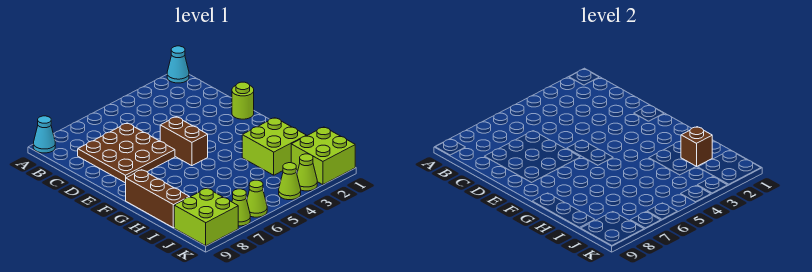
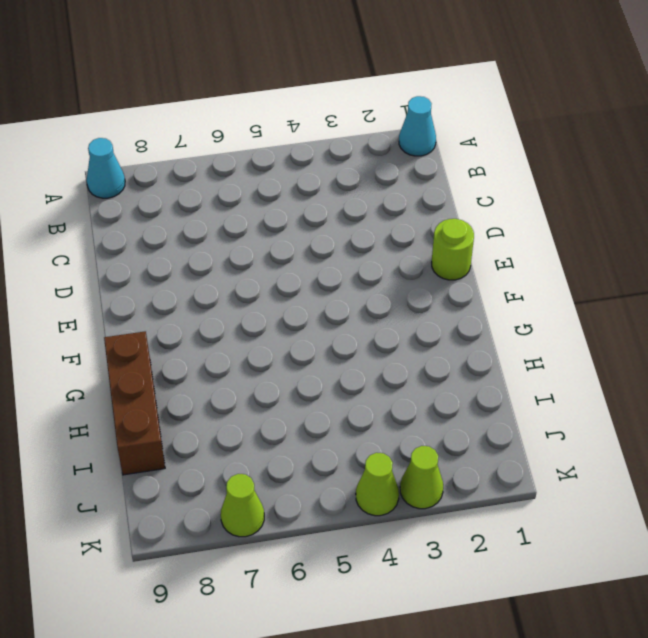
none -> brown 3x3 plate [78,123,175,183]
none -> brown 1x2 brick [160,117,208,166]
none -> lime 2x2 brick [242,118,306,175]

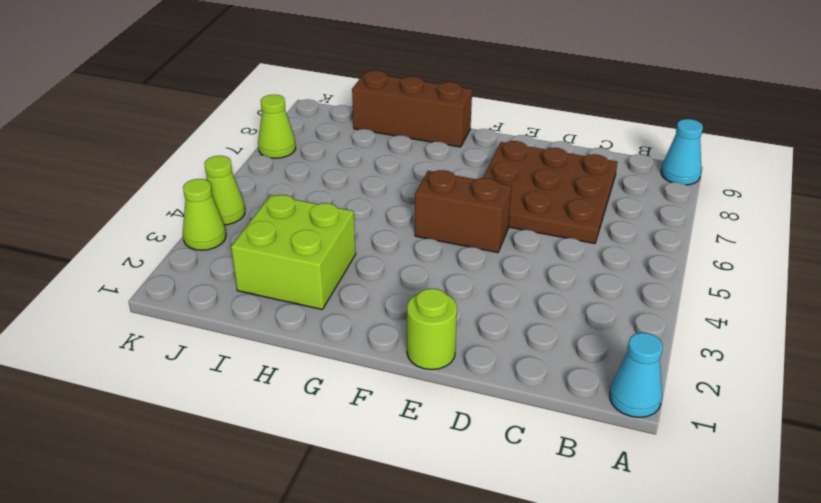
none -> lime 2x2 brick [291,127,355,185]
none -> lime 2x2 brick [174,188,238,246]
none -> lime 1x1 cone [247,180,267,217]

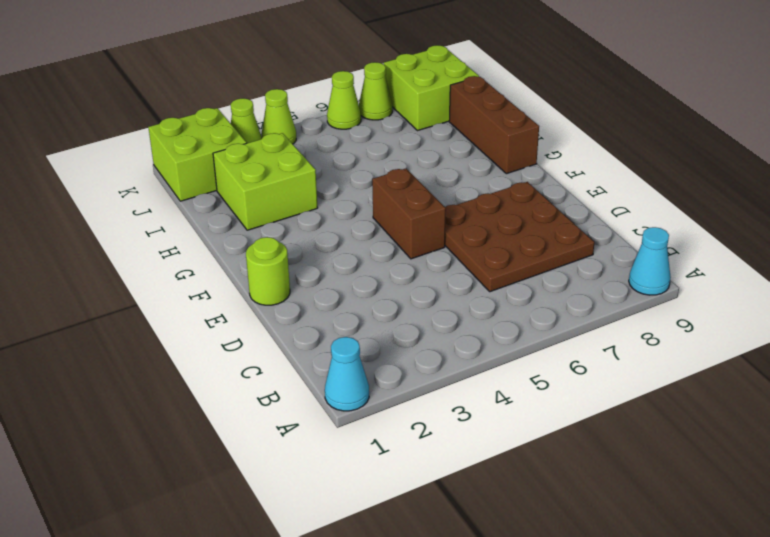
none -> brown 1x1 brick [681,127,712,167]

